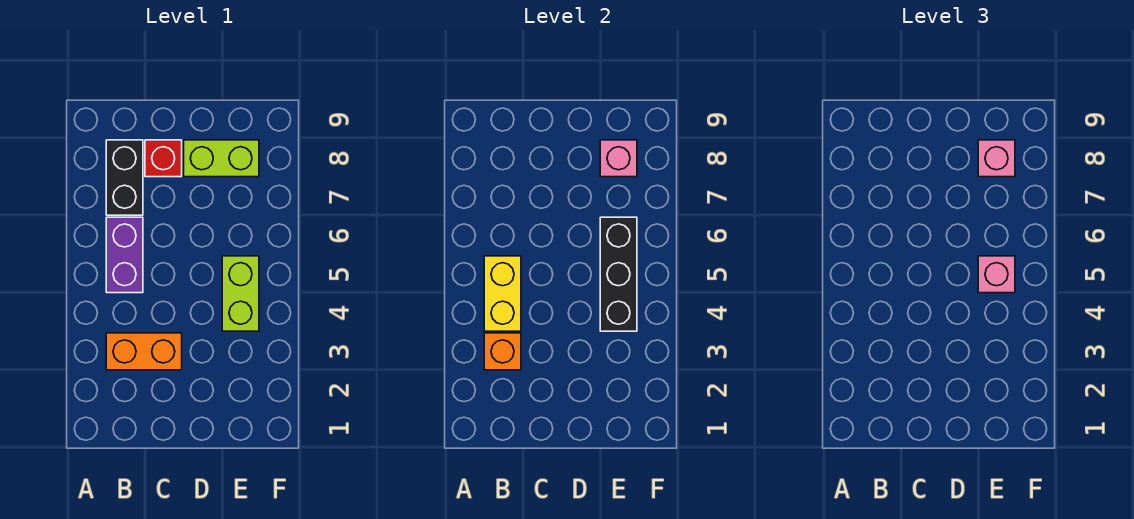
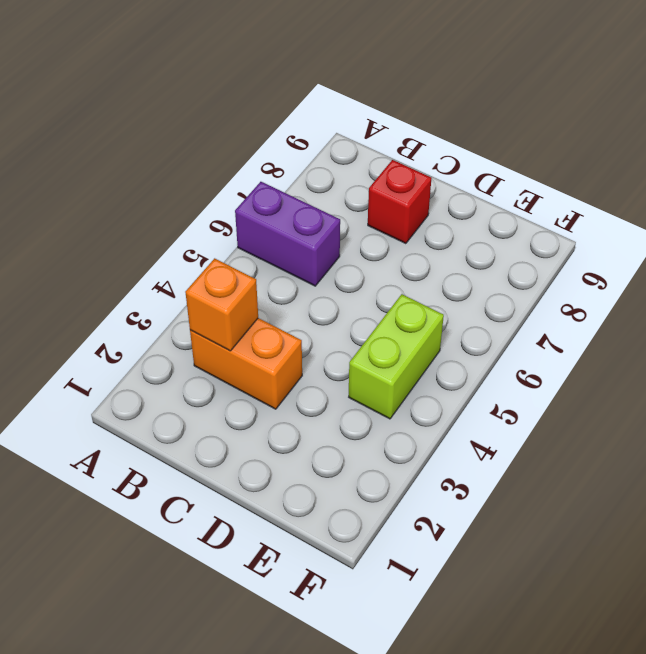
purple 1x2 brick [235,182,340,286] -> purple 1x2 brick turned to [106,217,143,293]
none -> black 1x2 brick [106,140,143,215]
none -> lime 1x2 brick [184,140,259,177]
none -> yellow 1x2 brick [484,256,521,331]

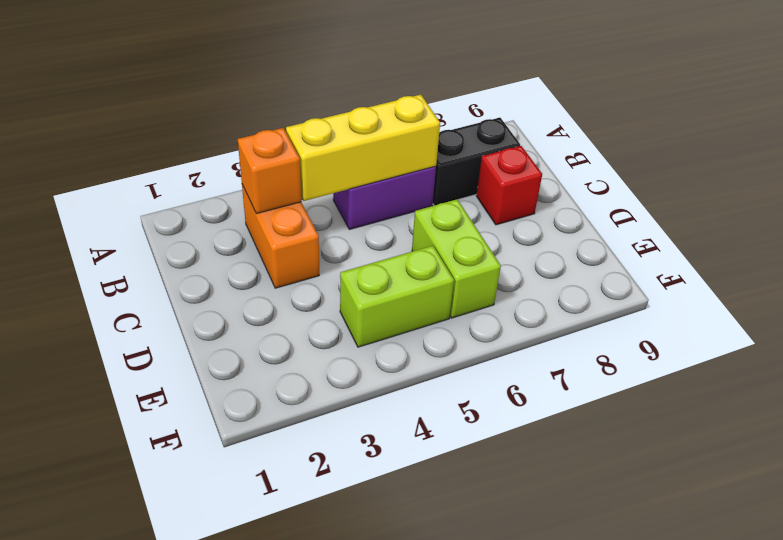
yellow 1x3 brick [286,95,440,201] -> yellow 1x2 brick [484,256,521,331]
lime 1x2 brick [412,199,501,318] -> lime 1x2 brick moved to [184,140,259,177]
none -> black 1x3 brick [600,217,637,331]
none -> pink 1x1 brick [600,140,637,177]
none -> pink 1x1 brick [978,256,1015,293]

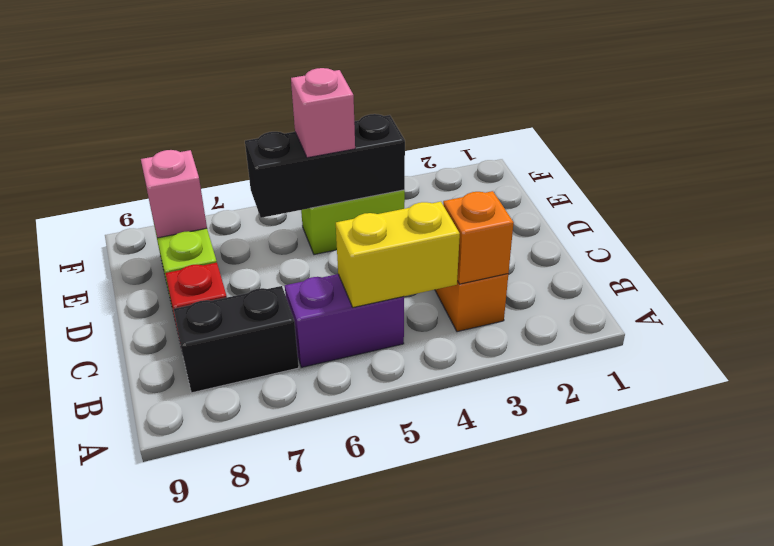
none -> pink 1x1 brick [978,140,1015,177]

